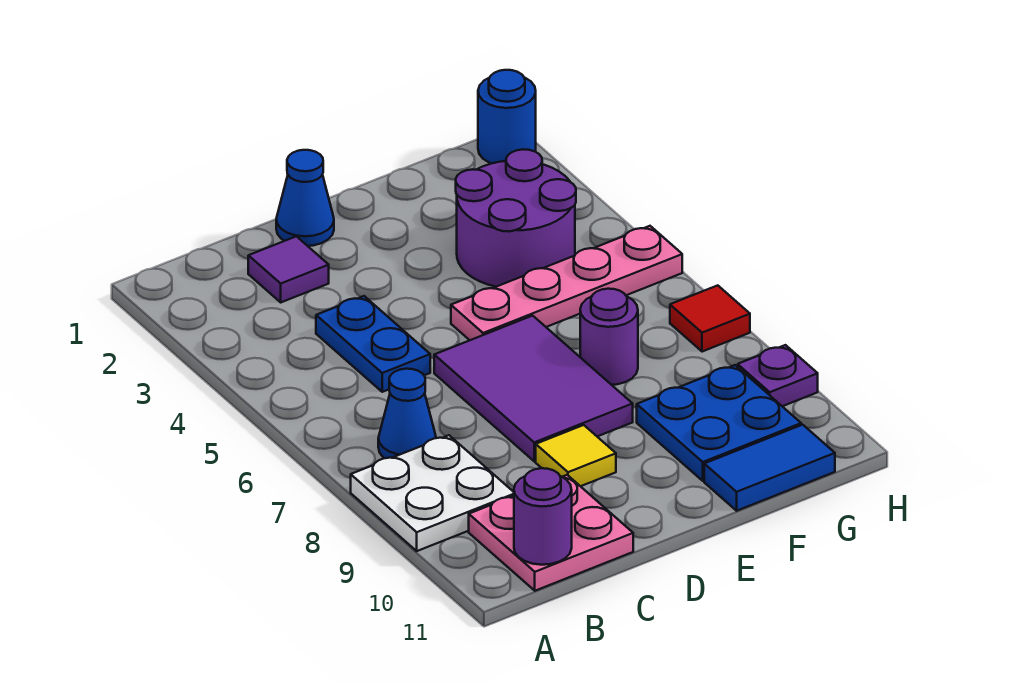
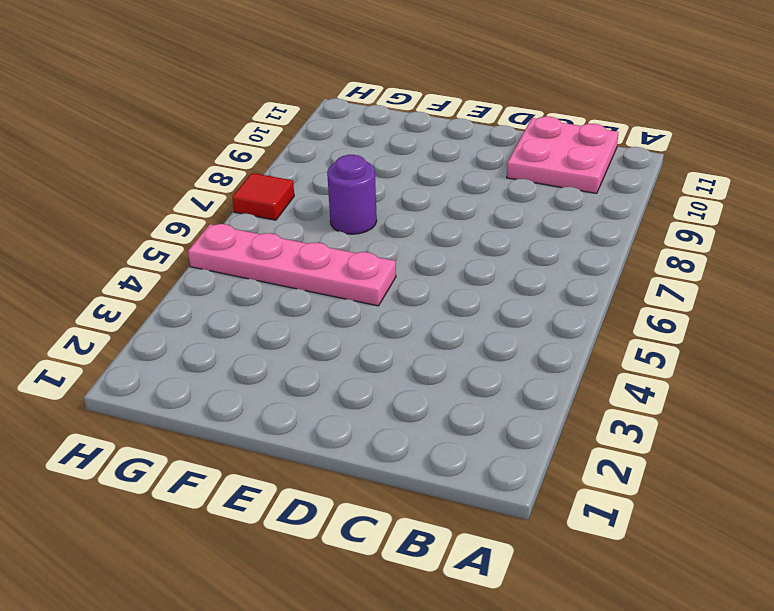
none -> white 2x2 plate [351,435,514,551]
none -> blue 1x1 cone [378,369,436,458]
none -> purple 1x1 tile [248,236,329,302]

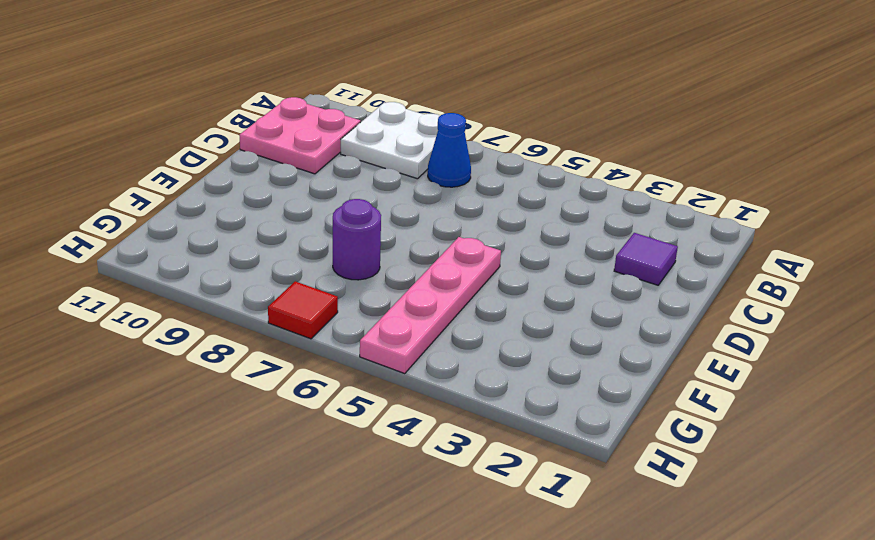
none -> blue 1x2 plate [316,296,430,392]
none -> blue 1x1 cone [276,150,334,246]
none -> purple 2x3 tile [434,316,633,461]

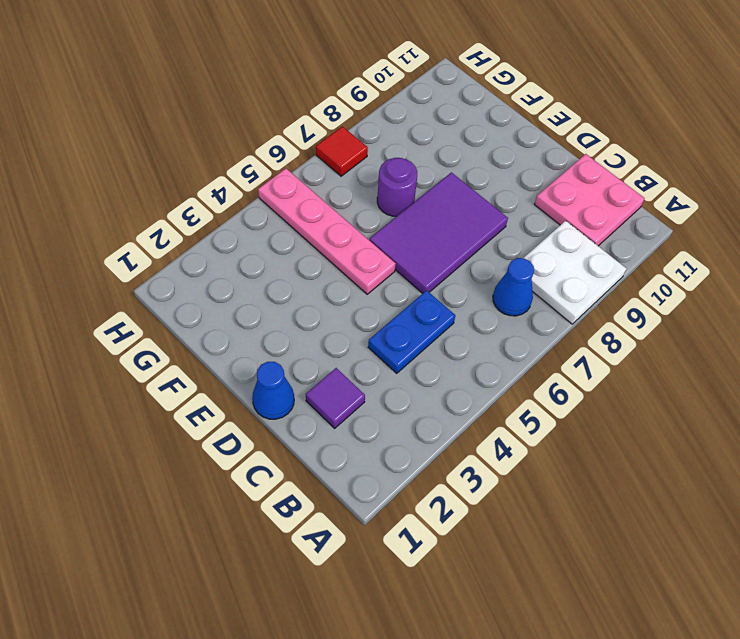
none -> yellow 1x1 tile [536,425,616,486]
none -> purple 2x2 round brick [456,149,576,287]
none -> blue 2x2 plate [637,365,801,481]

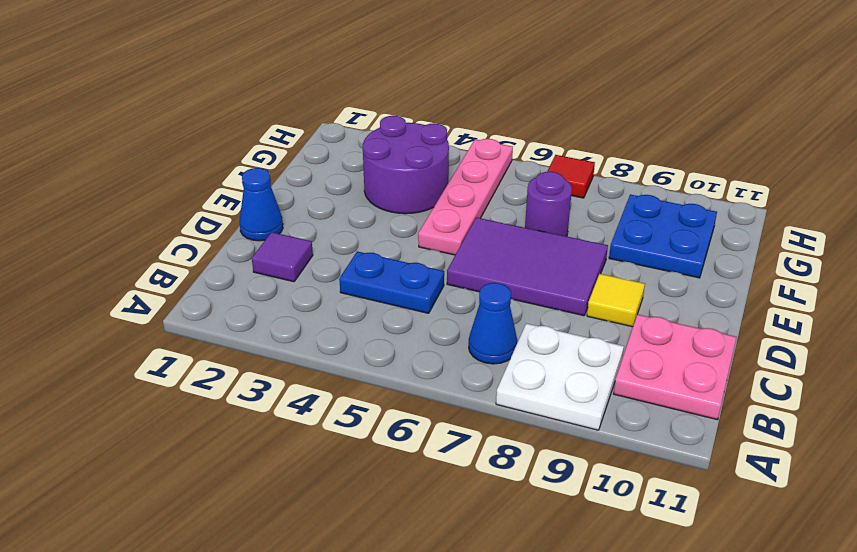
none -> blue 1x2 tile [704,425,835,511]
none -> blue 1x1 round brick [478,70,536,164]
none -> purple 1x1 plate [738,345,818,406]

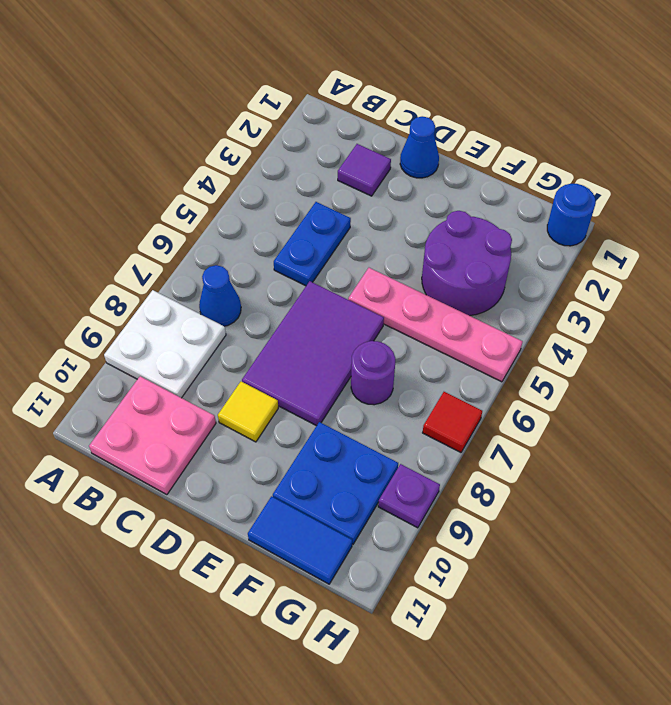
none -> purple 1x1 round brick [514,468,572,565]

